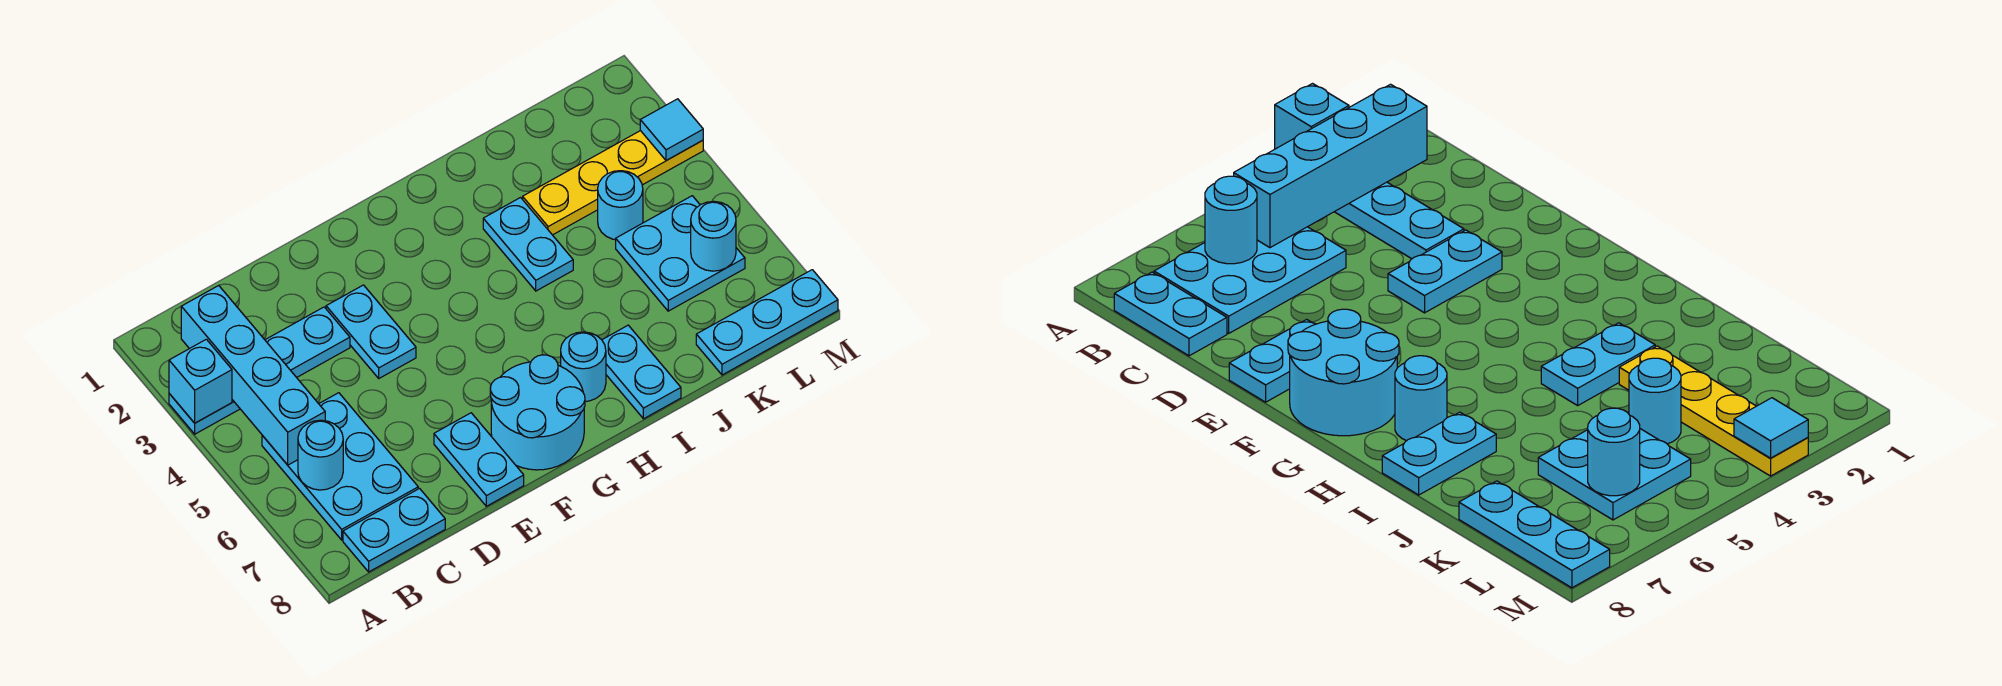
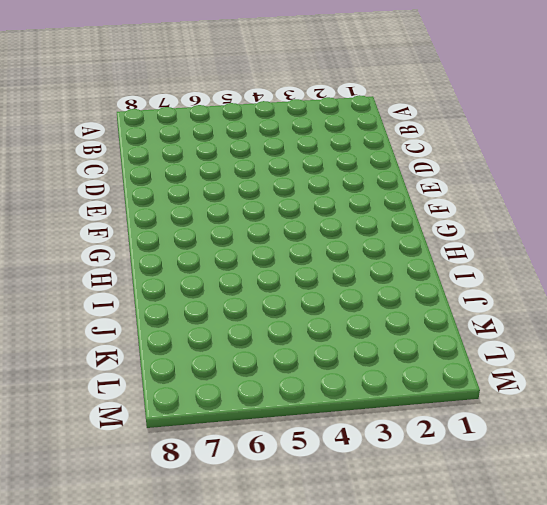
none -> cyan 1x4 plate [169,307,350,434]
none -> cyan 2x3 plate [262,393,418,540]
none -> cyan 1x2 plate [343,489,445,572]

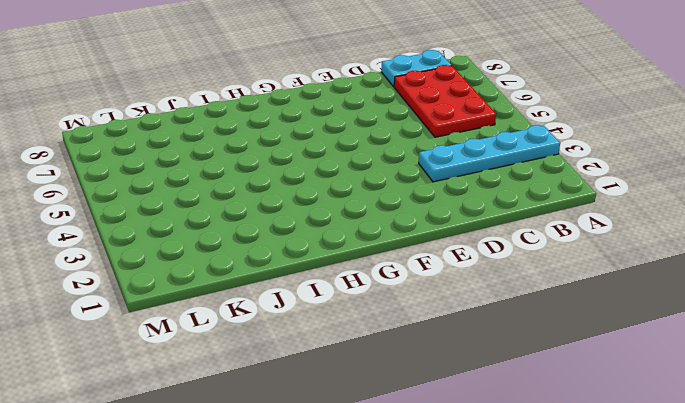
red 2x3 plate [394,65,496,137] -> cyan 2x3 plate [262,393,418,540]
none -> cyan 1x2 plate [326,285,416,378]
none -> cyan 1x2 plate [434,413,524,506]
none -> cyan 2x2 round brick [490,355,585,470]

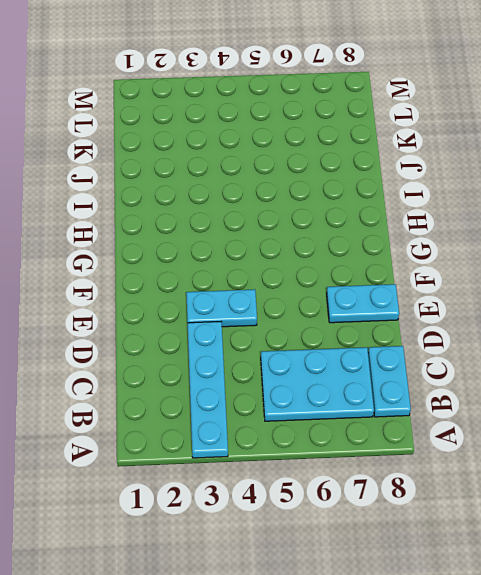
none -> cyan 2x2 round brick [490,355,585,470]
none -> cyan 1x1 round brick [561,332,606,401]
none -> cyan 1x2 plate [483,198,573,291]

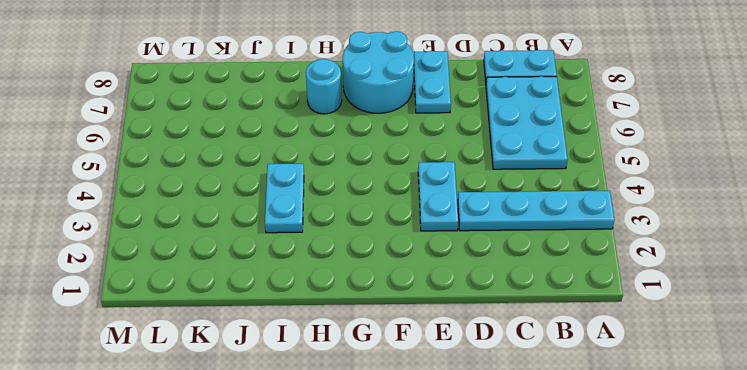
none -> cyan 1x2 plate [602,325,681,419]
none -> yellow 1x4 plate [523,131,703,235]
none -> cyan 1x1 round brick [598,171,643,240]

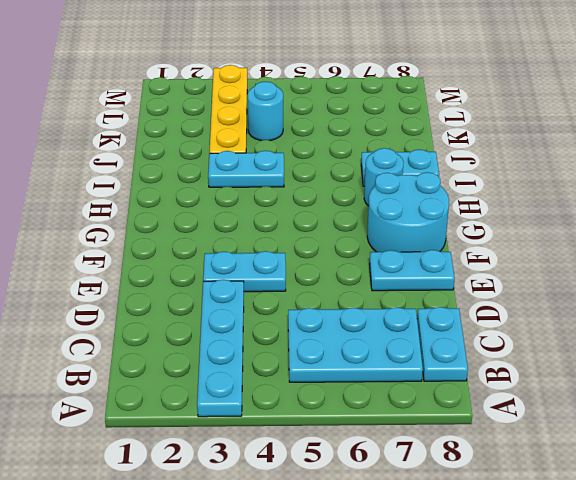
none -> cyan 2x2 plate [616,196,745,311]
none -> cyan 1x3 plate [696,270,838,375]
none -> cyan 1x1 brick [169,339,232,423]

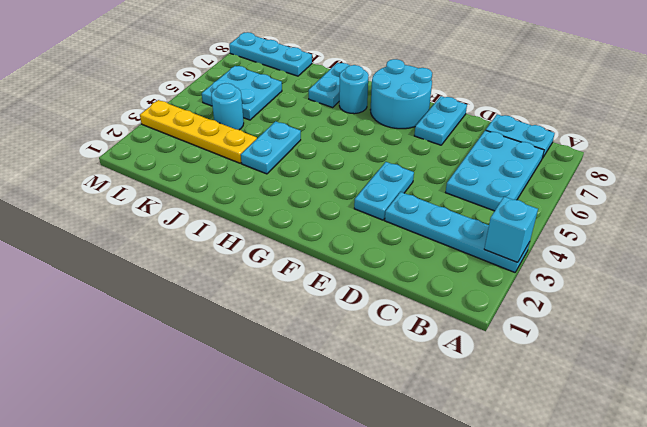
none -> cyan 1x4 brick [181,286,325,465]
none -> cyan 1x1 round brick [298,420,343,490]
none -> cyan 1x1 round brick [691,201,736,271]

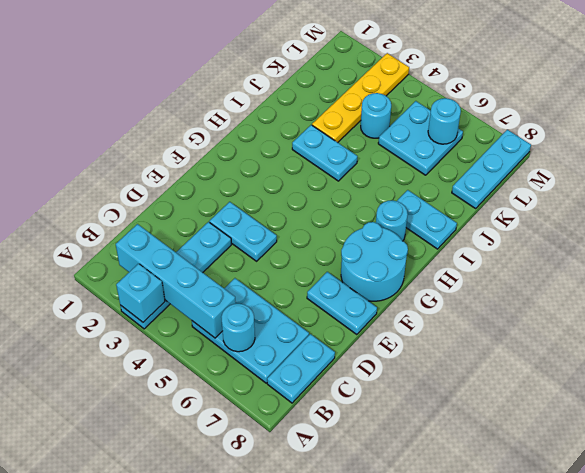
none -> cyan 1x1 tile [640,99,703,161]

